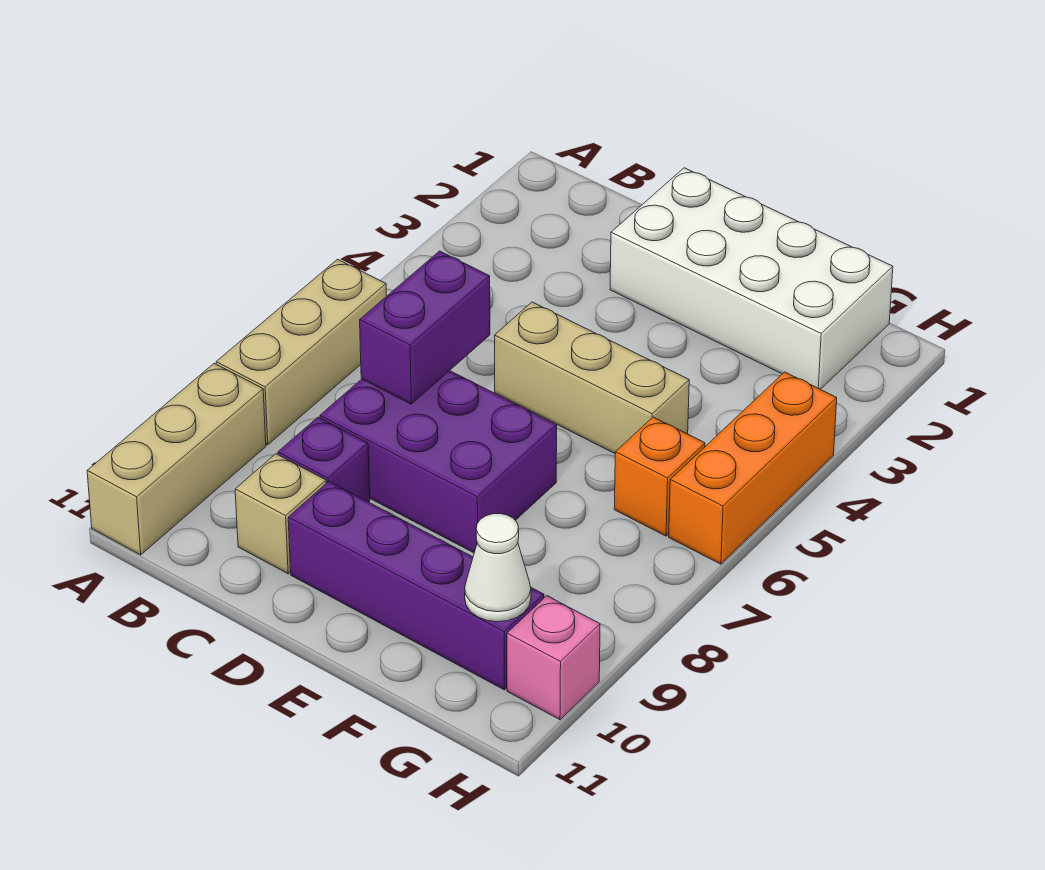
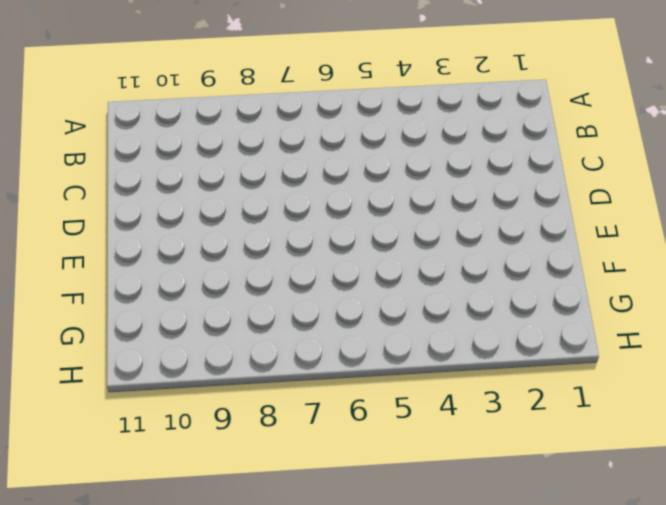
none -> tan 1x3 brick [216,259,386,445]
none -> tan 1x3 brick [87,363,266,555]
none -> purple 2x3 brick [320,371,557,553]

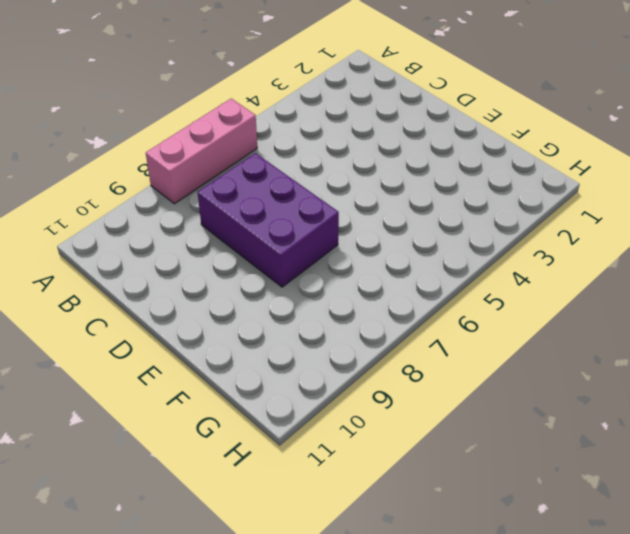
pink 1x3 brick [146,99,257,204] -> tan 1x3 brick [216,259,386,445]
none -> tan 1x3 brick [87,363,266,555]
none -> purple 1x1 brick [278,417,370,502]
none -> tan 1x1 brick [235,454,326,574]

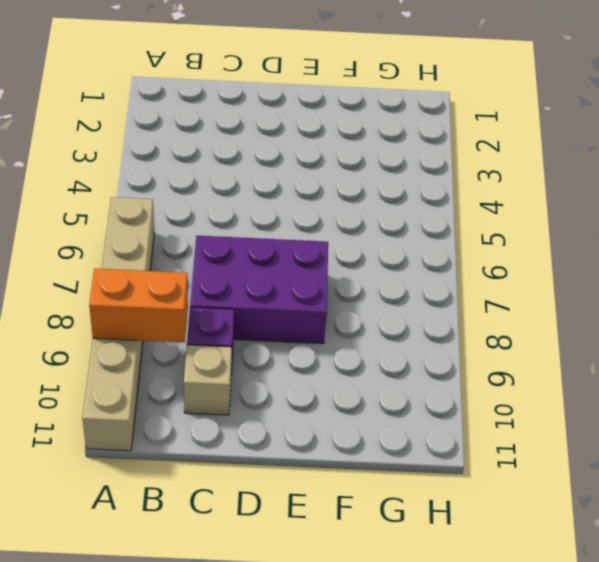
orange 1x2 brick [89,268,188,342] -> none
none -> white 2x4 brick [610,168,893,389]
none -> tan 1x3 brick [495,302,689,453]
none -> purple 1x4 brick [288,482,544,690]

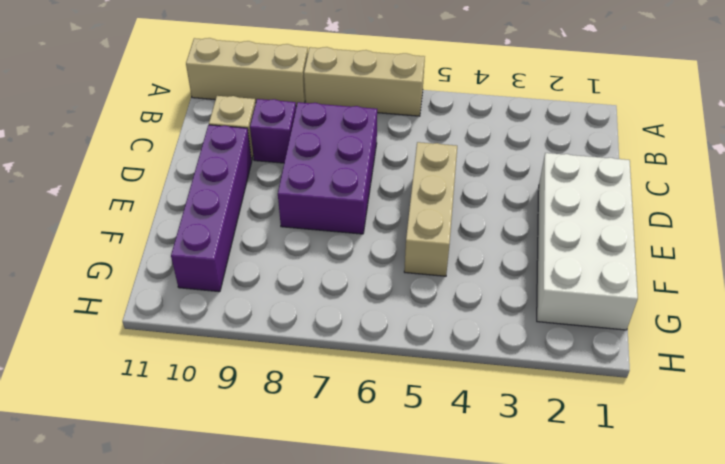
none -> orange 1x1 brick [614,417,705,536]
none -> orange 1x3 brick [669,372,837,564]
none -> pink 1x1 brick [507,596,600,720]

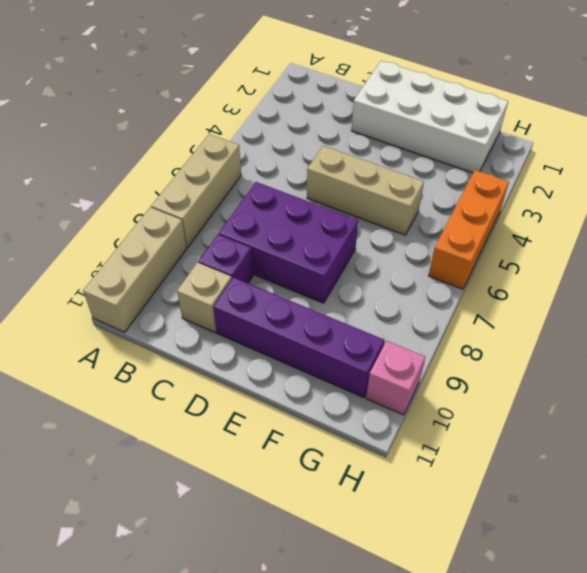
none -> orange 1x1 brick [614,417,705,536]
none -> purple 1x2 brick [360,251,490,404]
none -> white 1x1 cone [465,514,531,622]

